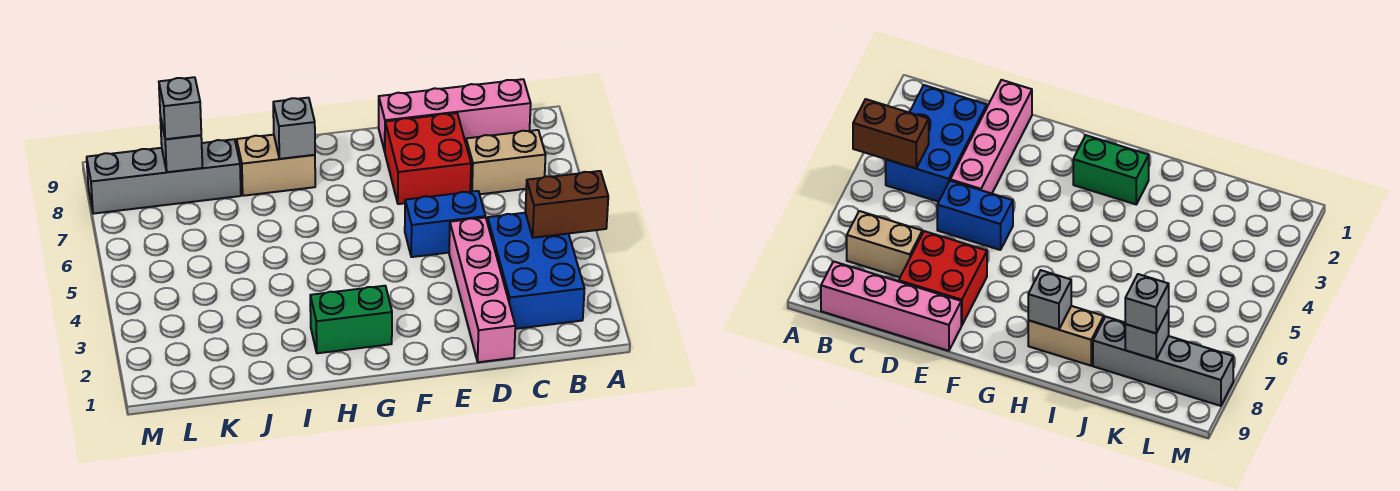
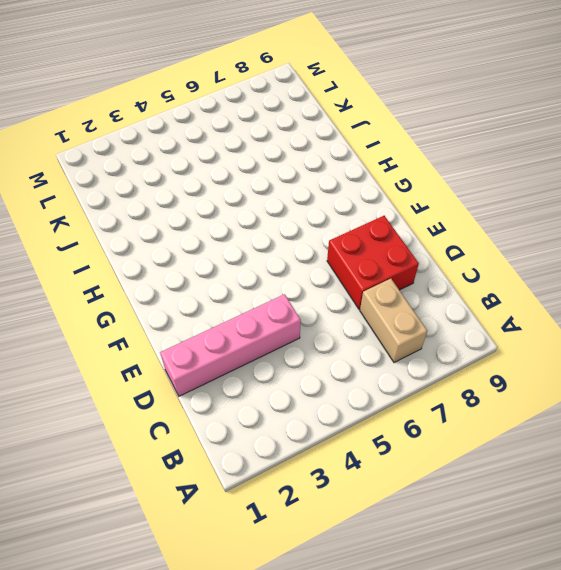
none -> blue 2x3 brick [487,213,584,329]
none -> pink 1x4 brick [379,79,531,151]
none -> blue 1x2 brick [405,191,485,257]

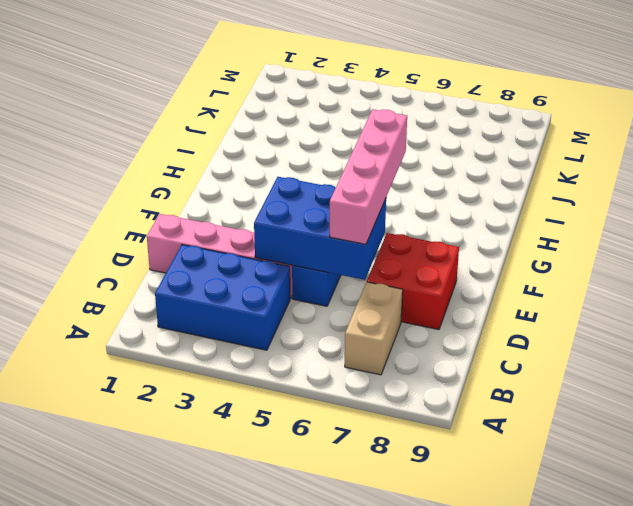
blue 2x3 brick [254,177,386,280] -> none
pink 1x4 brick [330,109,407,244] -> pink 1x4 brick moved to [379,79,531,151]
none -> green 1x2 brick [310,286,392,353]
none -> tan 1x2 brick [237,135,315,196]
none -> grey 1x4 brick [87,139,241,214]

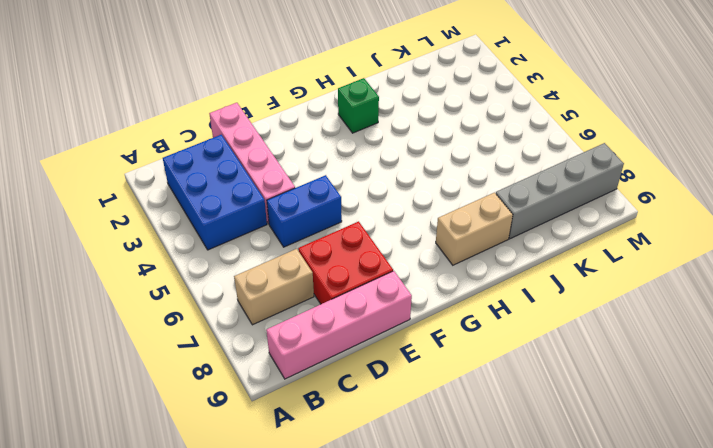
green 1x1 brick [338,78,379,133] -> green 1x2 brick [310,286,392,353]
none -> brown 1x2 brick [525,171,608,238]
none -> grey 1x1 brick [273,98,315,159]
none -> grey 1x1 brick [160,116,202,172]

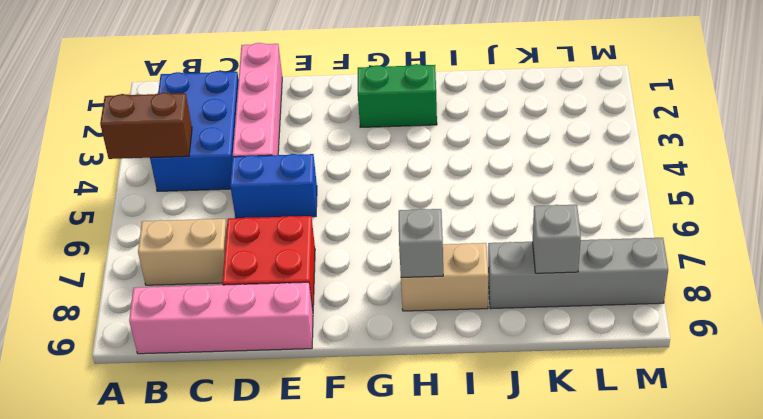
none -> grey 1x1 brick [159,77,201,139]

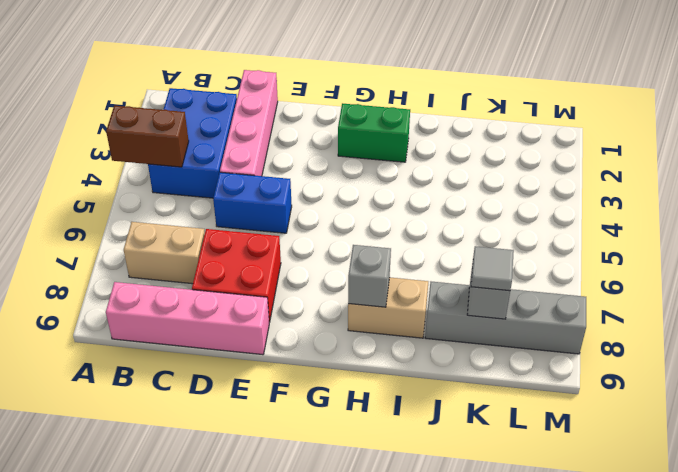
grey 1x1 tile [471,246,514,291] -> grey 1x1 brick [159,77,201,139]

